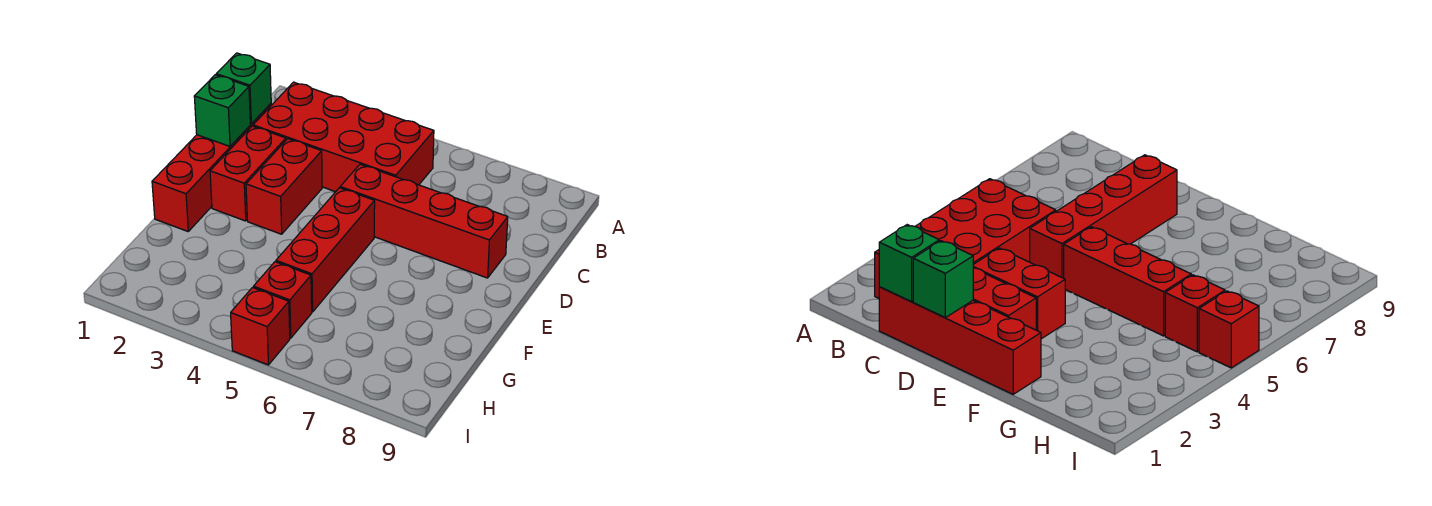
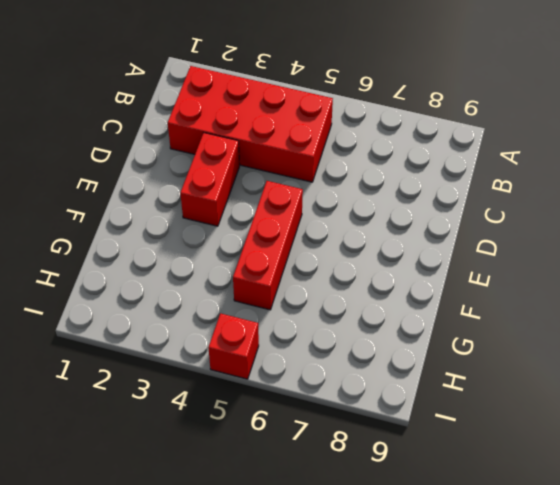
none -> red 1x4 brick [152,104,271,231]
none -> red 1x2 brick [210,126,286,221]

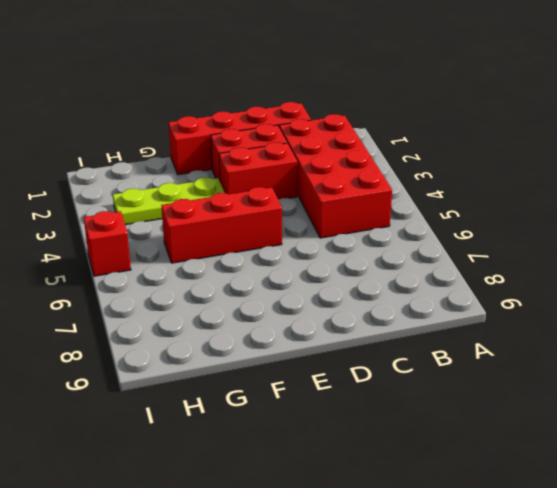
lime 1x3 plate [113,178,225,225] -> none
none -> red 1x4 brick [340,164,508,278]
none -> red 1x1 brick [254,262,312,338]

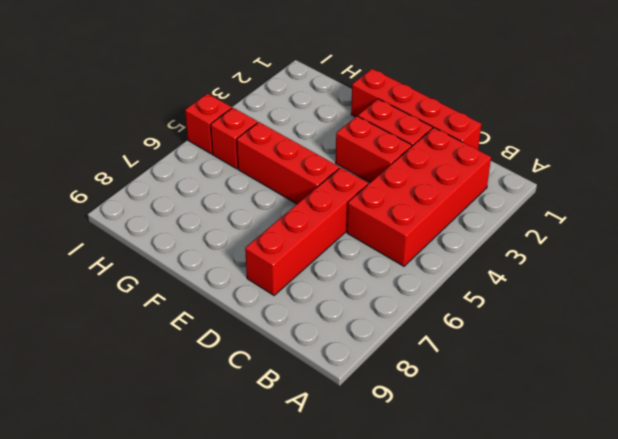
none -> green 1x1 brick [216,53,271,124]
none -> green 1x1 brick [194,75,250,146]

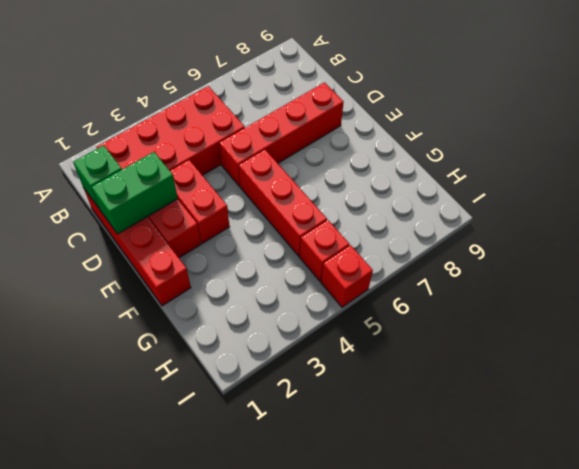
green 1x2 brick [91,152,178,234] -> green 1x1 brick [194,75,250,146]

